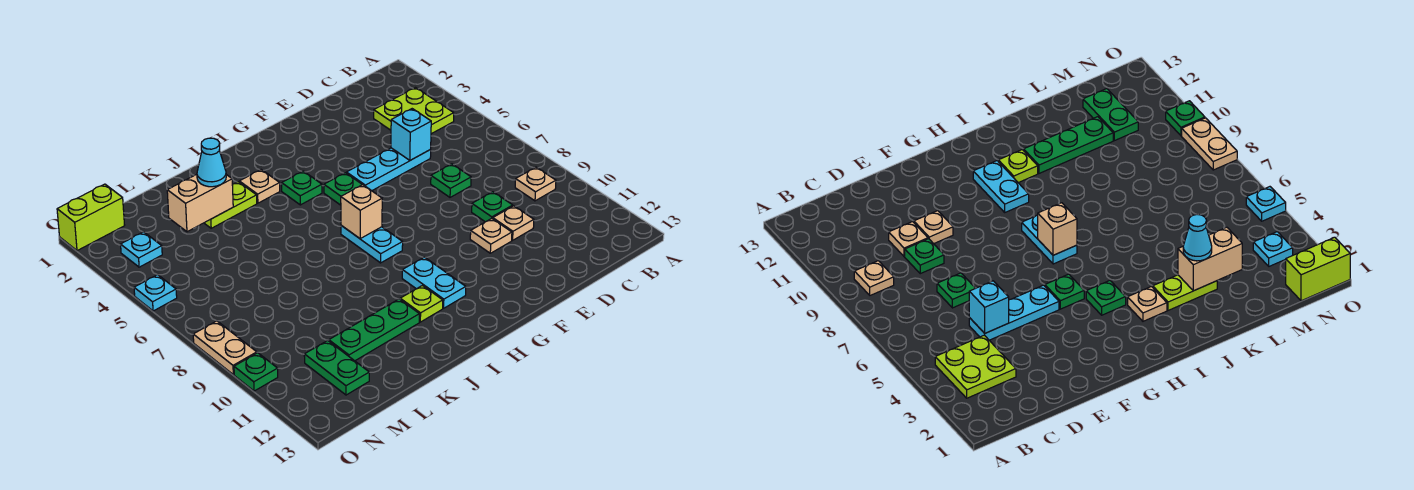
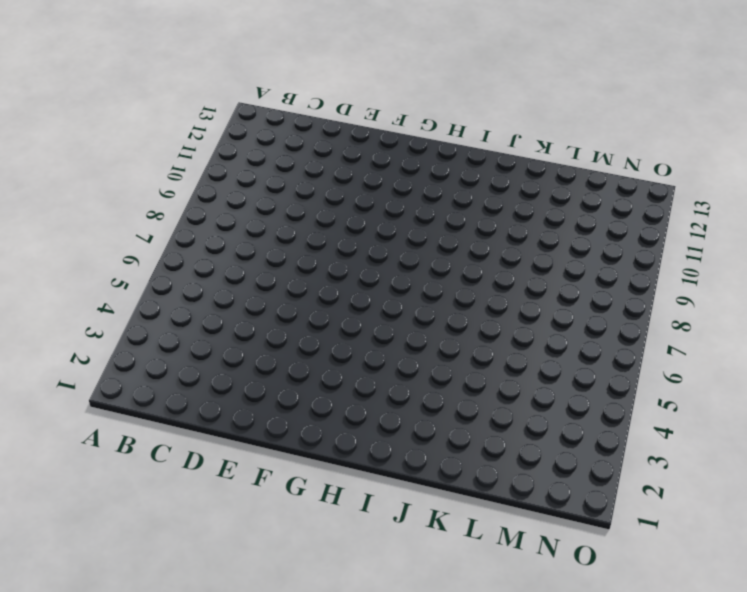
none -> lime 2x2 plate [374,88,454,134]
none -> tan 1x1 plate [515,167,556,201]
none -> cyan 1x3 plate [347,148,431,191]

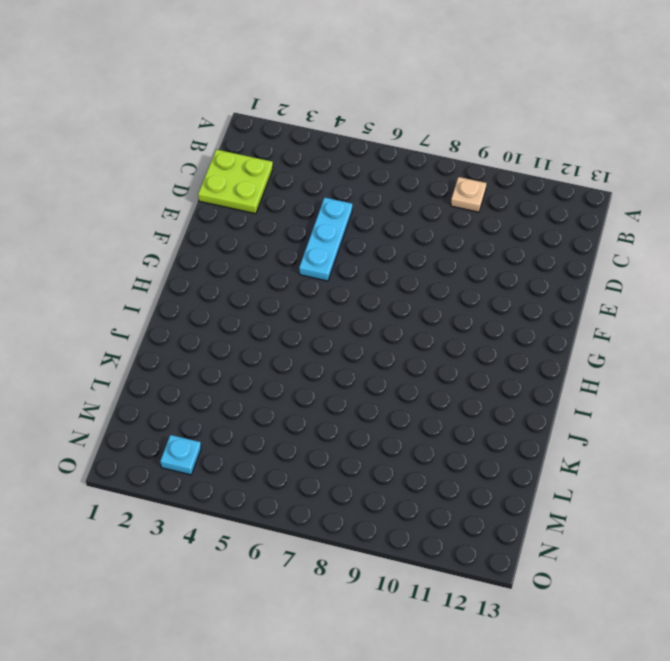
lime 2x2 plate [198,149,273,214] -> lime 2x2 plate moved to [374,88,454,134]
none -> green 1x1 plate [431,164,471,197]
none -> green 1x1 plate [472,192,513,222]
none -> tan 1x1 plate [493,206,534,240]

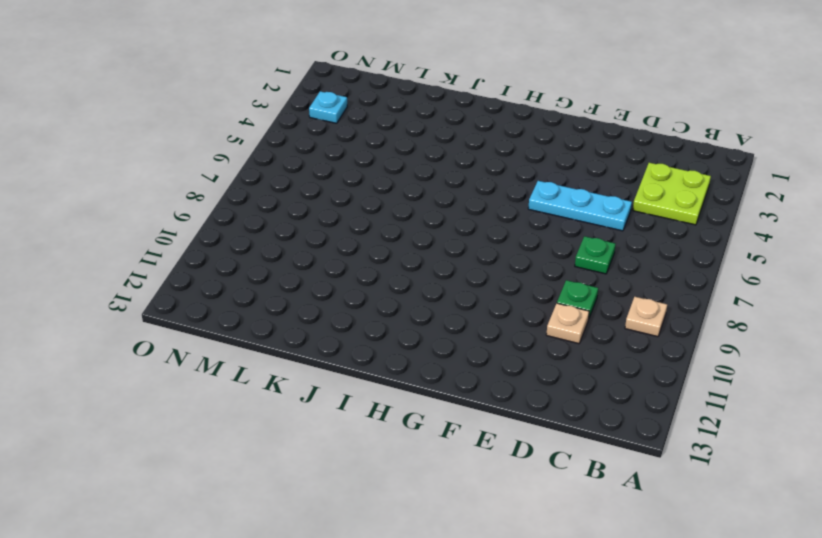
none -> tan 1x1 plate [470,218,512,253]
none -> green 1x1 plate [324,173,362,205]
none -> green 1x1 plate [282,171,322,205]

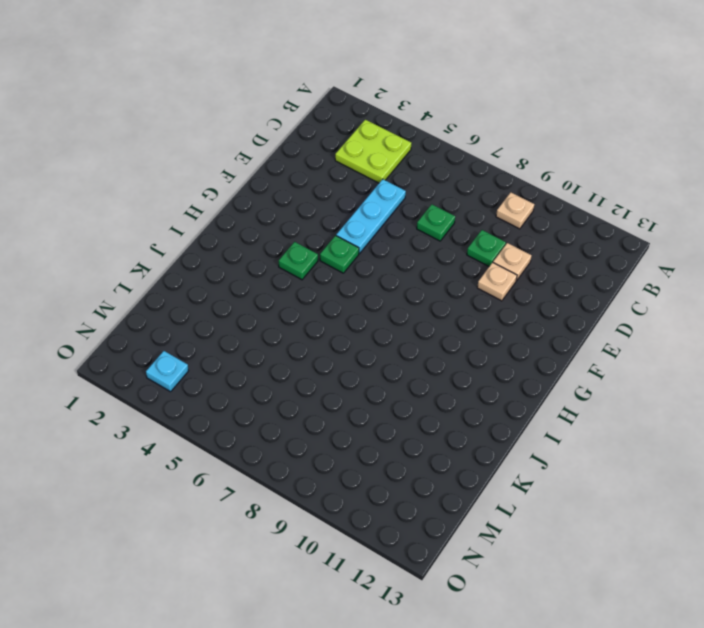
none -> cyan 1x2 plate [341,225,403,263]
none -> cyan 1x2 plate [402,257,466,308]
none -> tan 1x1 plate [239,170,280,203]

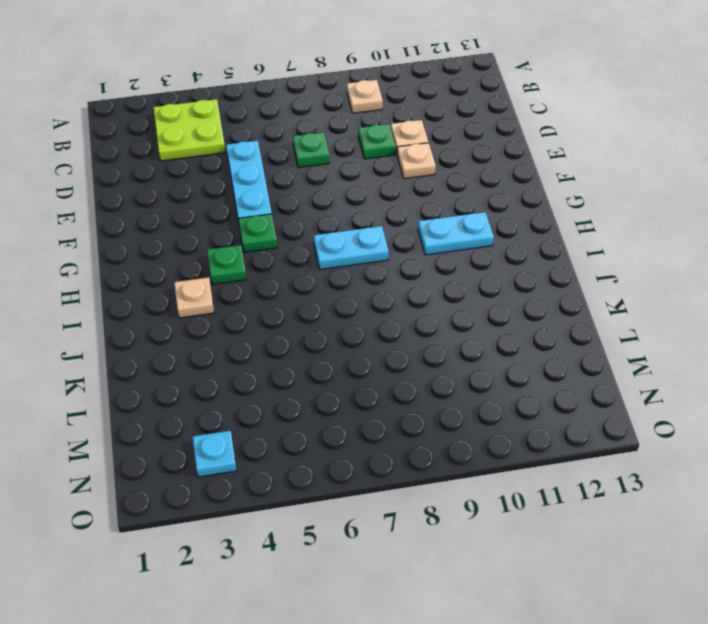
none -> lime 1x1 plate [400,286,443,322]
none -> lime 1x2 plate [204,182,257,228]
none -> green 1x3 plate [329,299,419,361]

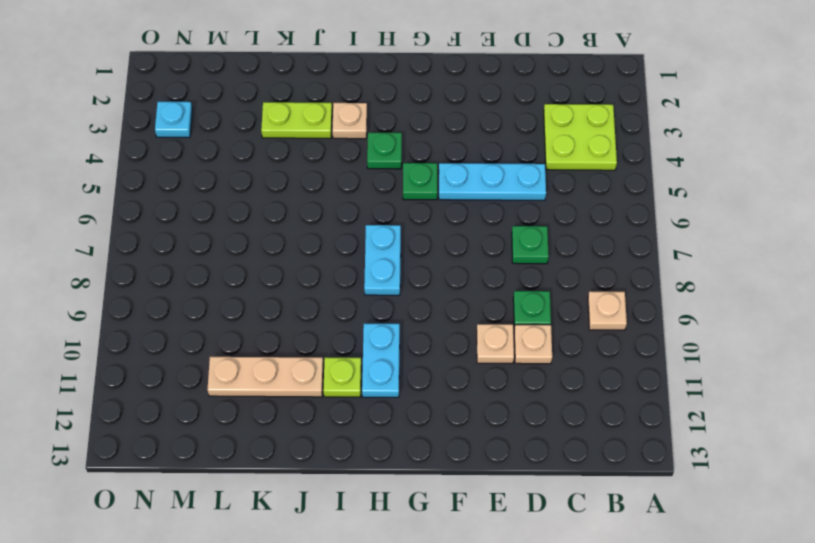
tan 1x3 plate [207,357,323,397] -> green 1x3 plate [329,299,419,361]
none -> green 1x2 plate [304,341,369,395]
none -> lime 1x2 brick [57,184,125,251]
none -> cyan 1x1 plate [134,275,177,311]

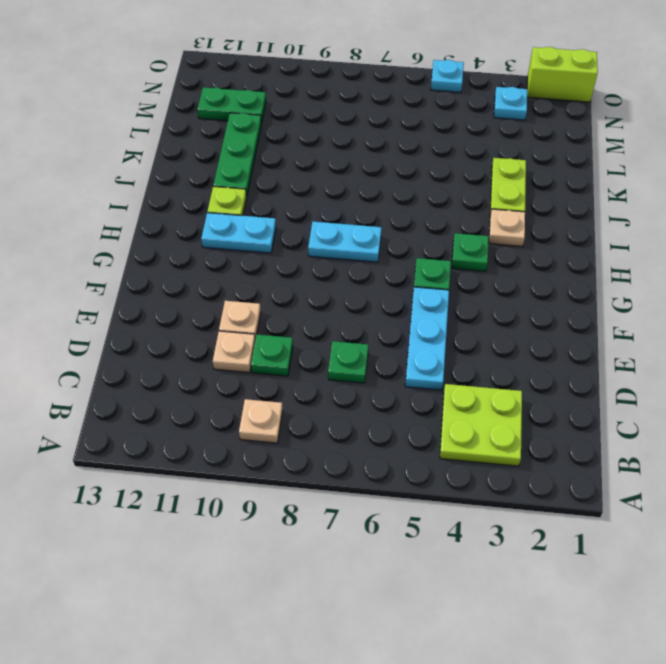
lime 1x2 brick [527,47,598,102] -> lime 1x2 brick turned to [57,184,125,251]
none -> tan 1x2 plate [193,321,257,375]
none -> green 1x1 plate [234,353,278,391]
none -> cyan 1x1 brick [391,109,431,160]

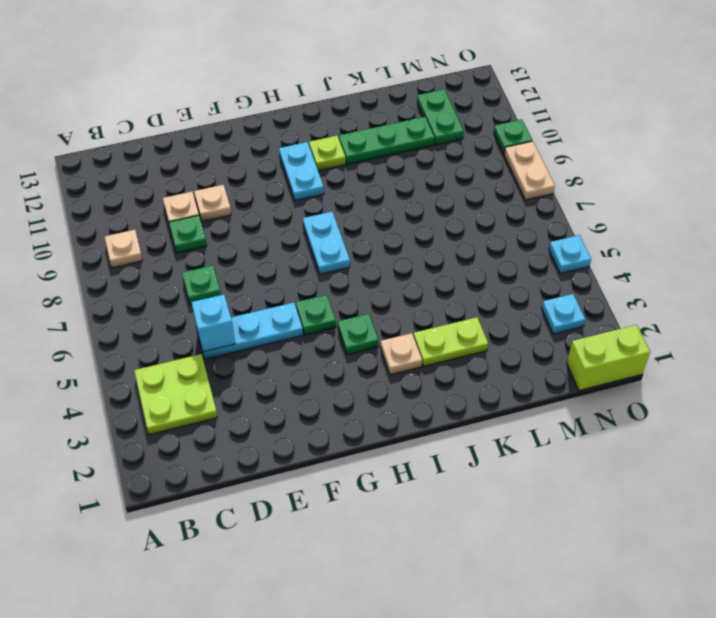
none -> tan 1x1 brick [341,185,382,238]
none -> tan 1x2 brick [167,174,233,232]
none -> cyan 1x1 cone [197,138,226,187]

